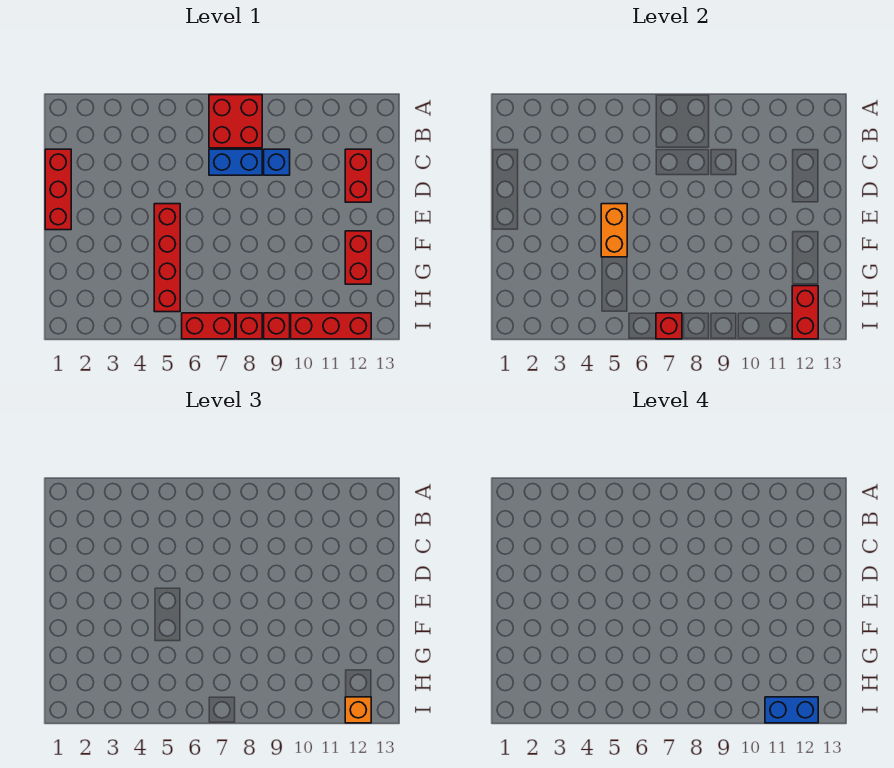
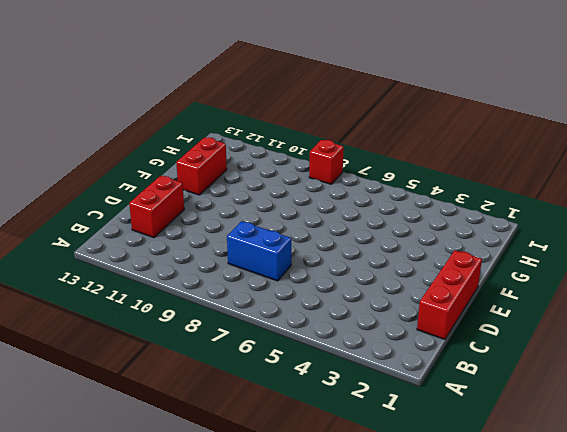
none -> red 2x2 brick [209,95,262,148]
none -> blue 1x1 brick [264,149,290,175]
none -> red 1x4 brick [154,204,180,312]

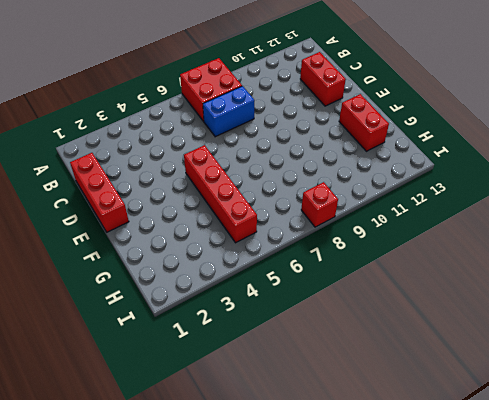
none -> blue 1x1 brick [264,149,290,175]
none -> red 1x2 brick [182,313,235,339]
none -> red 1x1 brick [264,313,290,339]

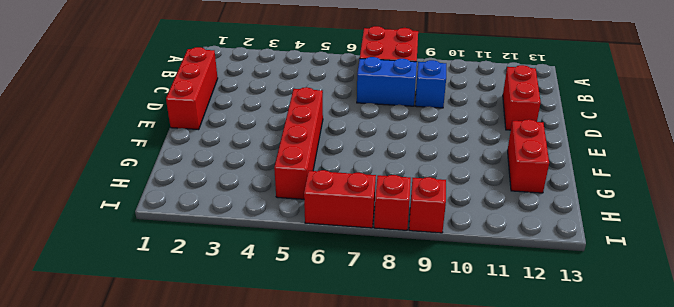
none -> red 1x3 brick [291,313,371,339]
none -> orange 1x2 brick [601,204,627,257]
none -> red 1x2 brick [792,286,818,339]

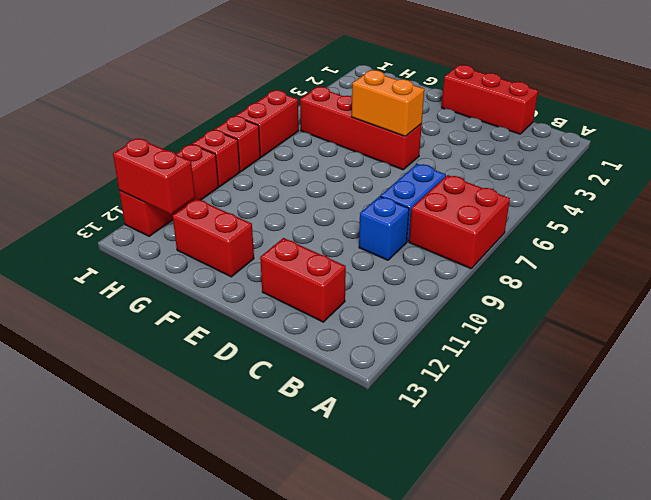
none -> red 1x1 brick [656,313,682,339]
none -> orange 1x1 brick [345,697,371,723]
none -> blue 1x2 brick [765,697,818,723]

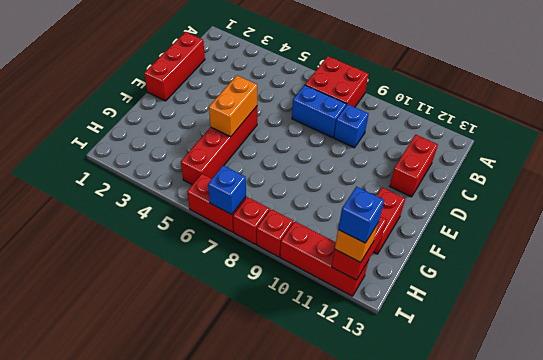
blue 1x1 brick [208,166,246,214] -> red 1x1 brick [656,313,682,339]
blue 1x1 brick [338,187,384,243] -> blue 1x2 brick [765,697,818,723]

